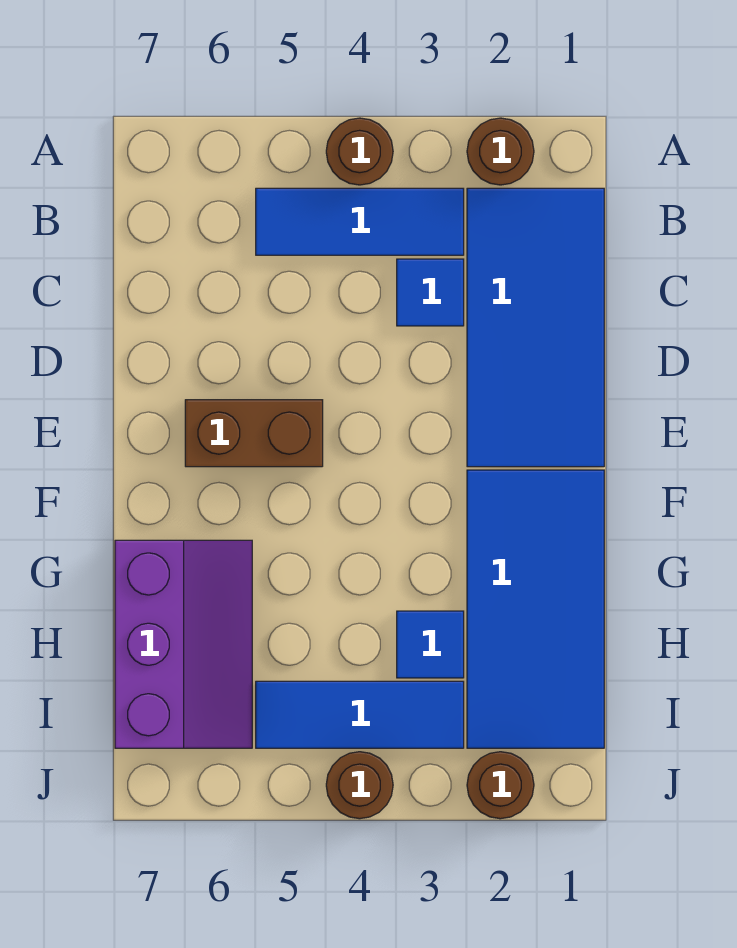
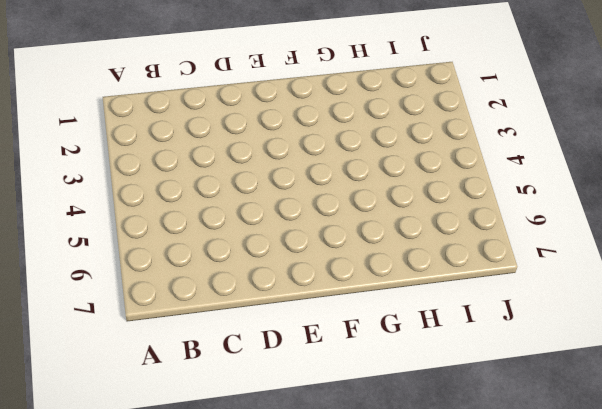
none -> brown 1x1 round brick [467,118,534,185]
none -> brown 1x1 round brick [326,118,393,185]
none -> blue 2x4 tile [467,188,604,467]

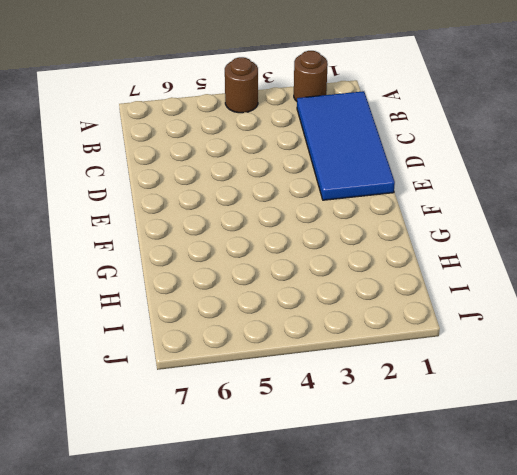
none -> blue 1x3 tile [256,188,464,255]
none -> blue 1x1 tile [397,259,464,326]
none -> brown 1x2 brick [185,400,323,467]

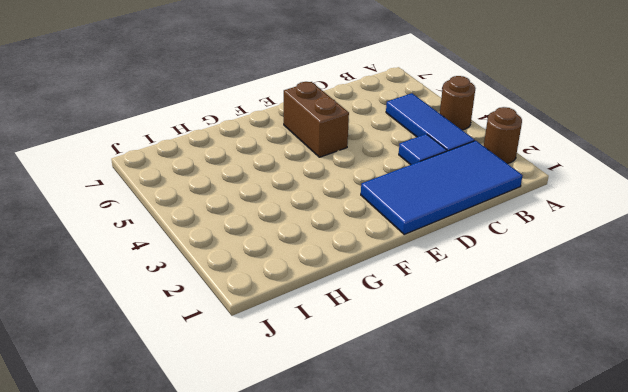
none -> blue 2x4 tile [467,470,604,748]
none -> purple 2x3 slope [115,540,252,748]
none -> blue 1x1 tile [397,611,464,678]

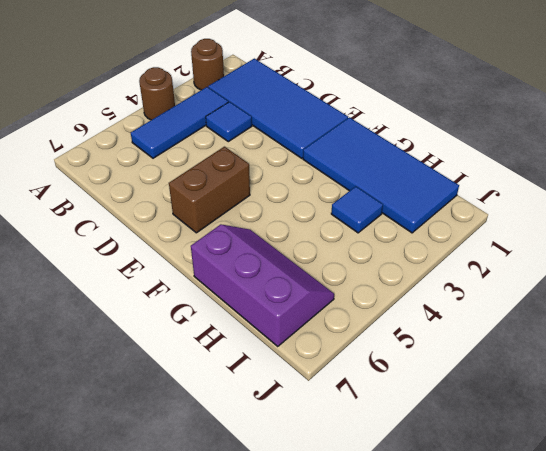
none -> blue 1x3 tile [256,681,464,748]
none -> brown 1x1 round brick [467,752,534,819]
none -> brown 1x1 round brick [326,752,393,819]

